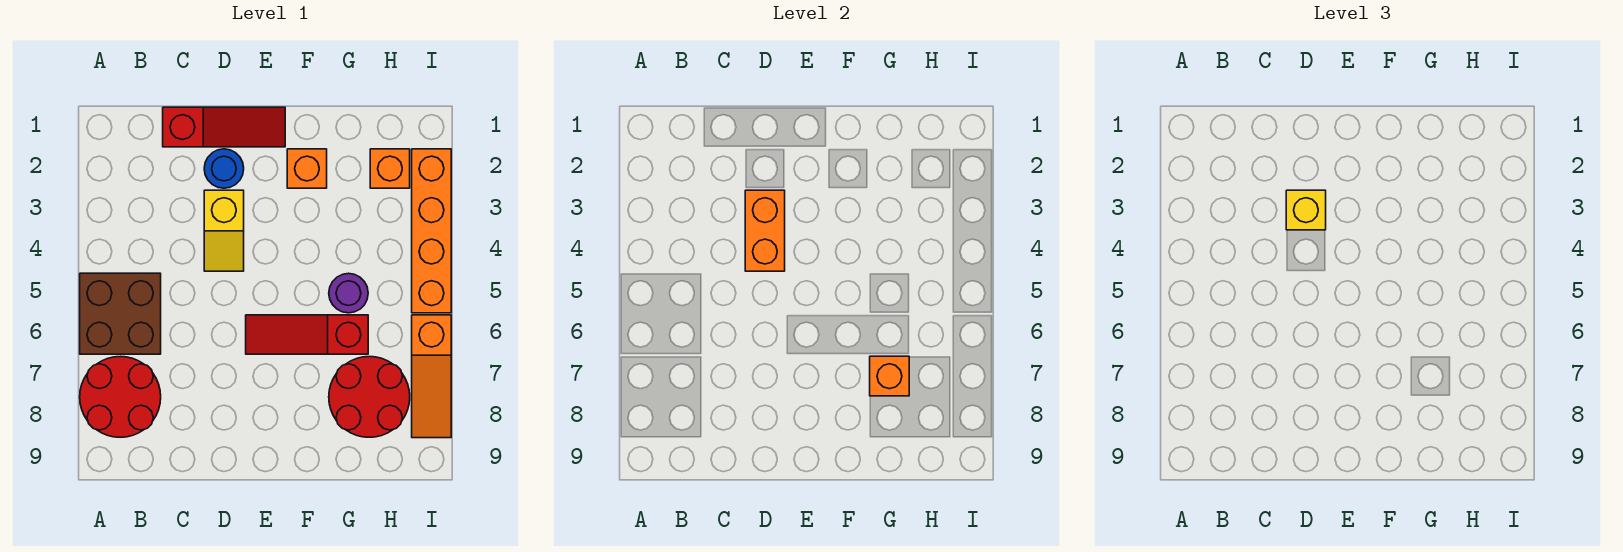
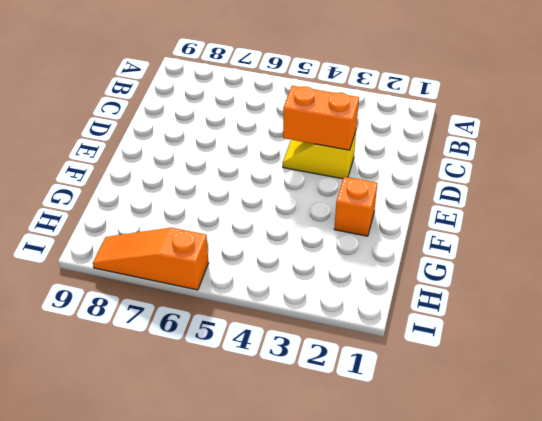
none -> brown 2x2 brick [80,273,161,354]
none -> red 2x2 round brick [80,356,161,437]
none -> red 1x3 slope [163,107,285,147]

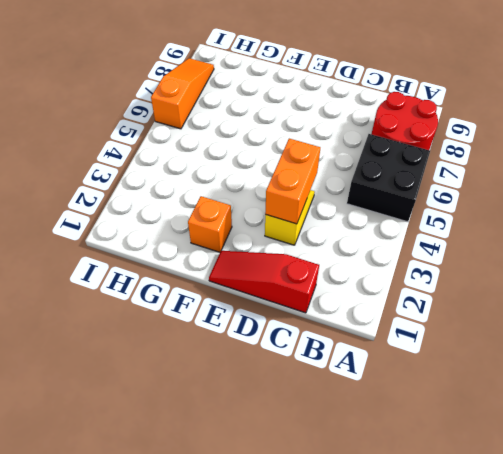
black 2x2 brick [347,134,430,222] -> brown 2x2 brick [80,273,161,354]
none -> blue 1x1 round brick [204,149,244,188]
none -> red 1x3 slope [246,315,368,354]
none -> purple 1x1 round brick [329,273,368,313]

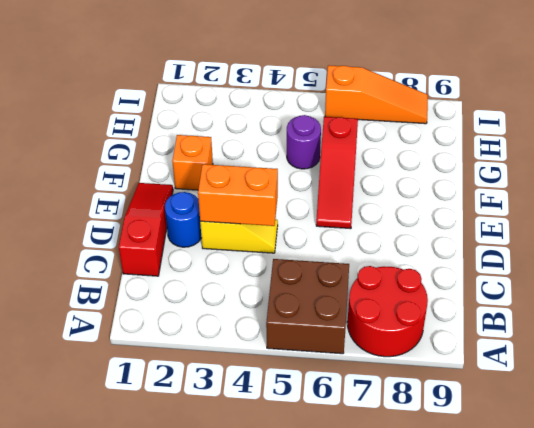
none -> red 2x2 round brick [329,356,410,437]
none -> orange 1x1 brick [370,149,410,188]
none -> orange 1x4 brick [412,149,451,313]

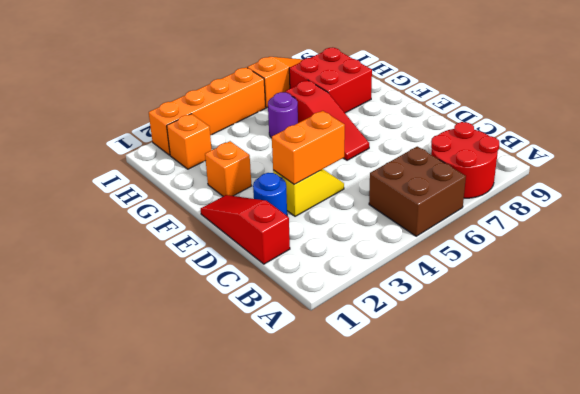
red 2x2 brick [289,48,372,113] -> red 2x2 round brick [329,356,410,437]
none -> orange 1x1 brick [870,356,909,396]
none -> yellow 1x1 brick [1286,190,1326,230]

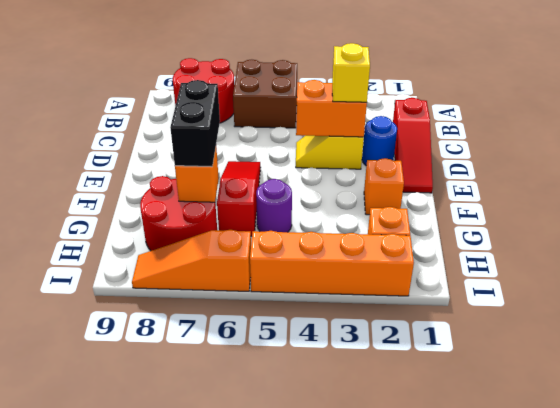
black 1x2 brick [170,80,220,167] -> none

